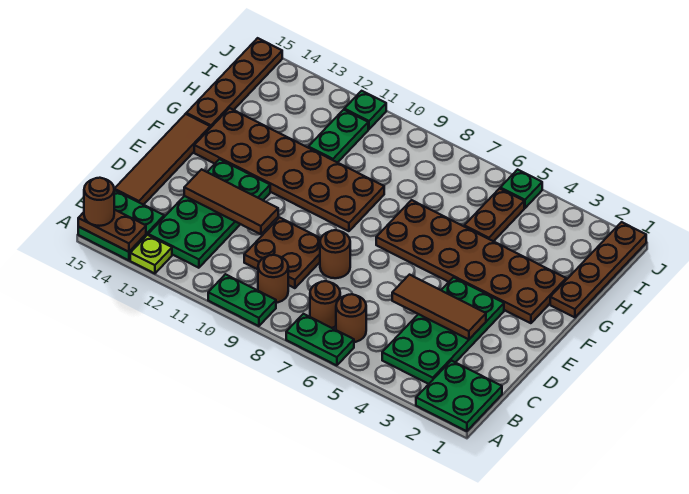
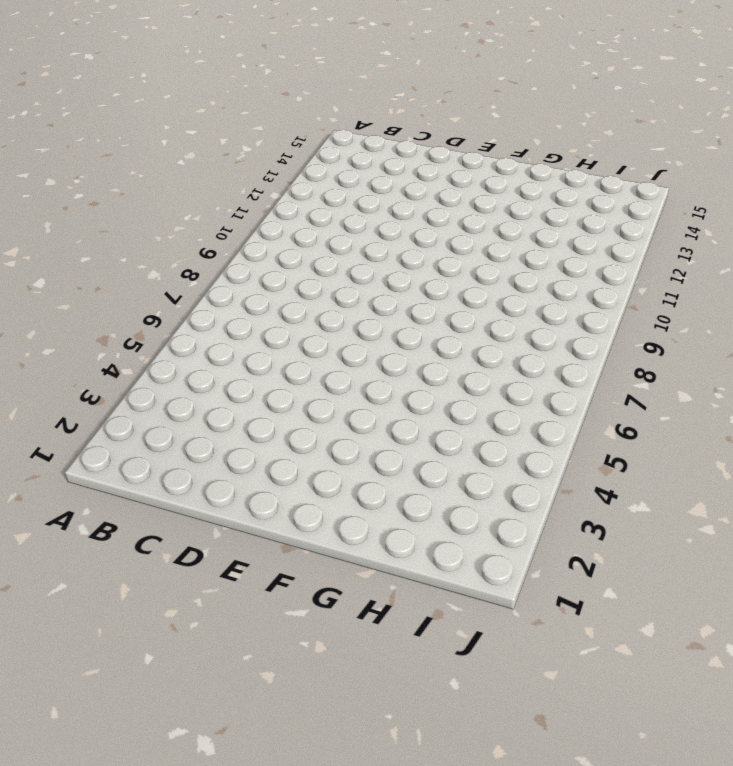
none -> green 2x2 plate [416,361,502,431]
none -> green 1x2 plate [286,314,354,366]
none -> green 1x2 plate [208,274,276,326]

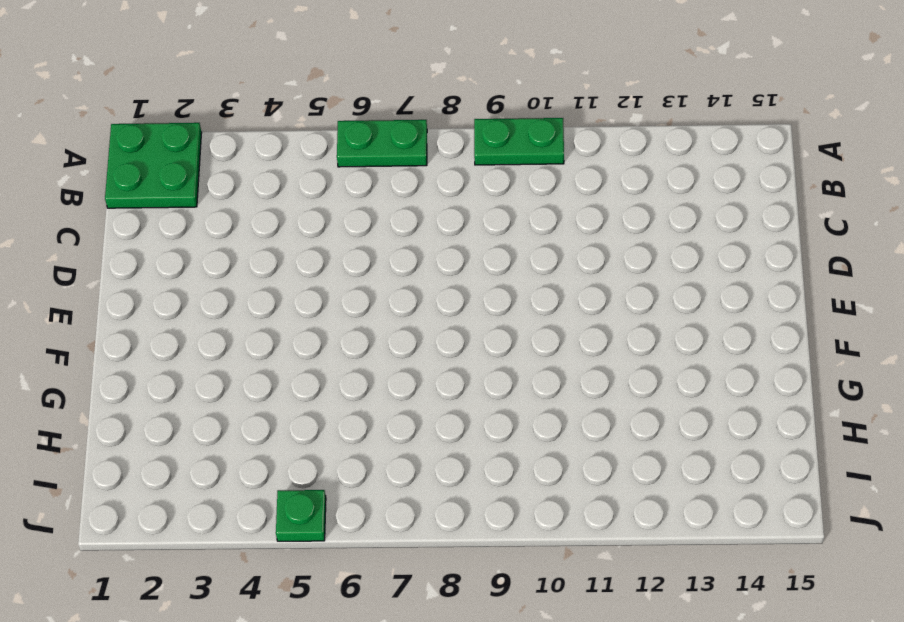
none -> lime 1x1 plate [130,235,172,274]
none -> green 2x2 plate [78,190,164,260]
none -> green 2x4 plate [382,277,504,384]

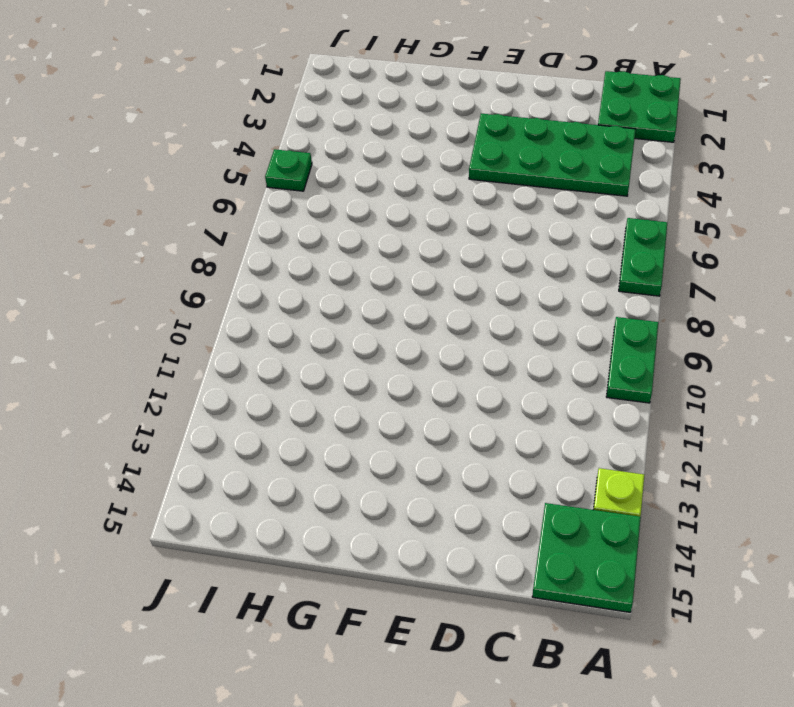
none -> brown 1x1 round brick [336,294,366,342]
none -> brown 1x1 round brick [310,281,340,328]
none -> brown 1x1 round brick [258,255,288,303]

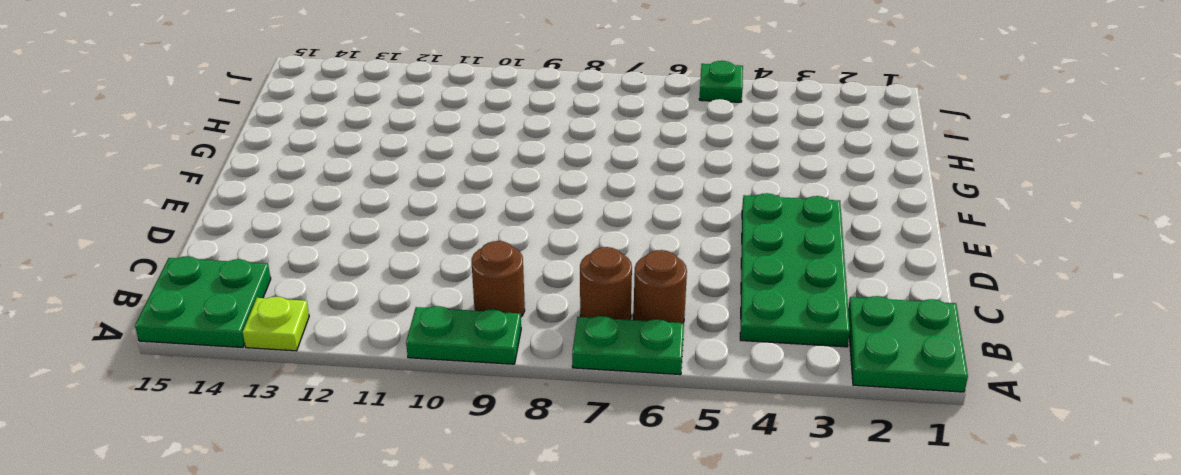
none -> green 2x4 plate [148,159,270,268]
none -> brown 2x2 plate [244,218,321,288]
none -> brown 1x4 tile [114,114,210,205]

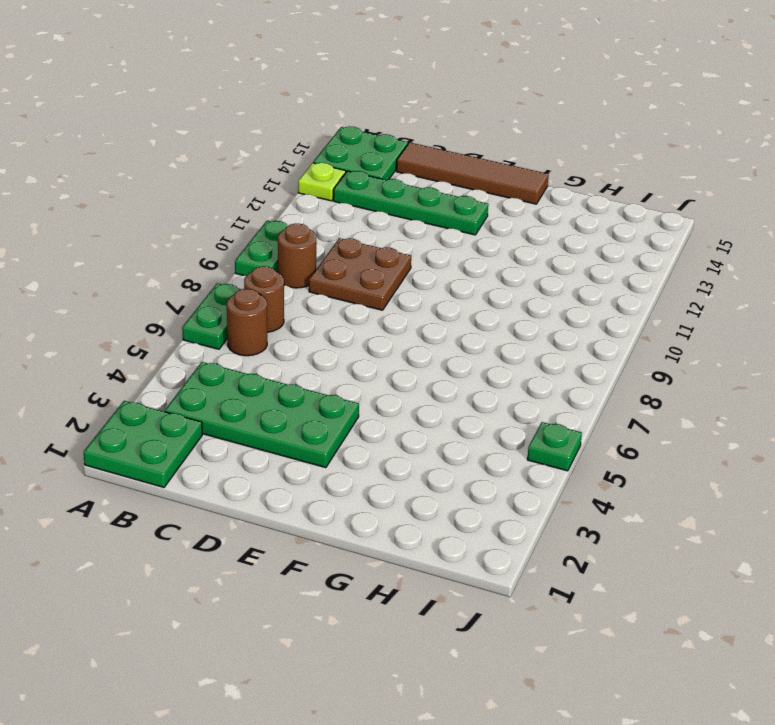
green 1x4 plate [333,171,488,235] -> green 2x4 plate [148,159,270,268]
none -> brown 1x1 round brick [320,230,350,278]
none -> brown 2x6 plate [376,200,566,323]
none -> brown 2x6 plate [194,108,384,231]

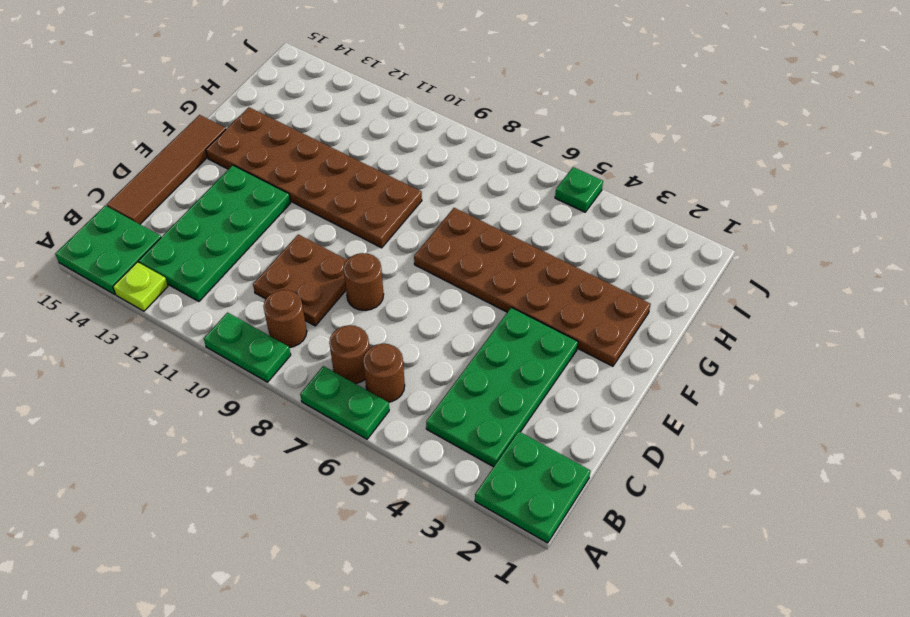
none -> brown 1x4 plate [550,222,646,317]
none -> brown 1x4 plate [186,38,282,128]
none -> brown 1x2 plate [464,189,524,241]

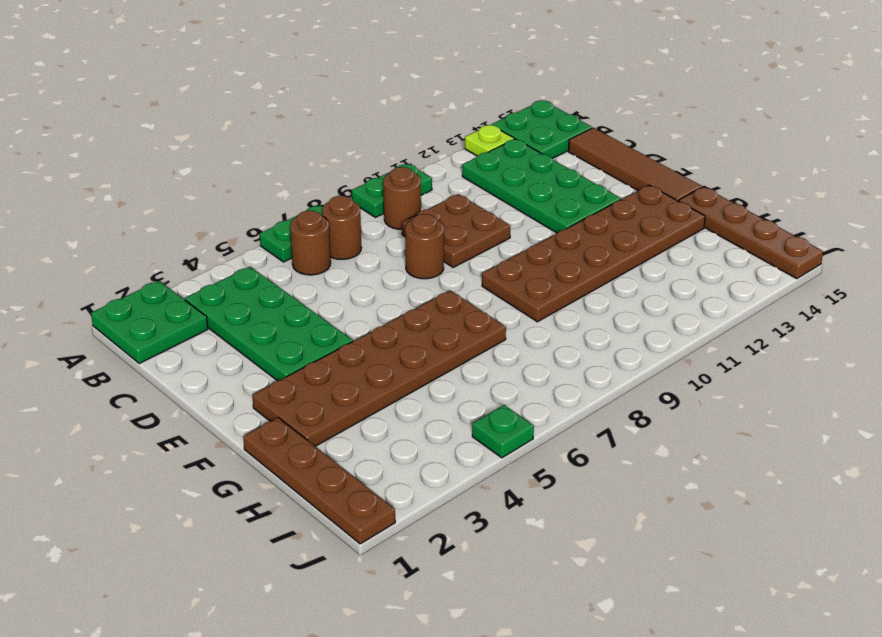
none -> brown 1x2 plate [464,189,524,241]
none -> green 1x2 plate [308,110,368,163]
none -> green 1x1 plate [344,91,386,129]

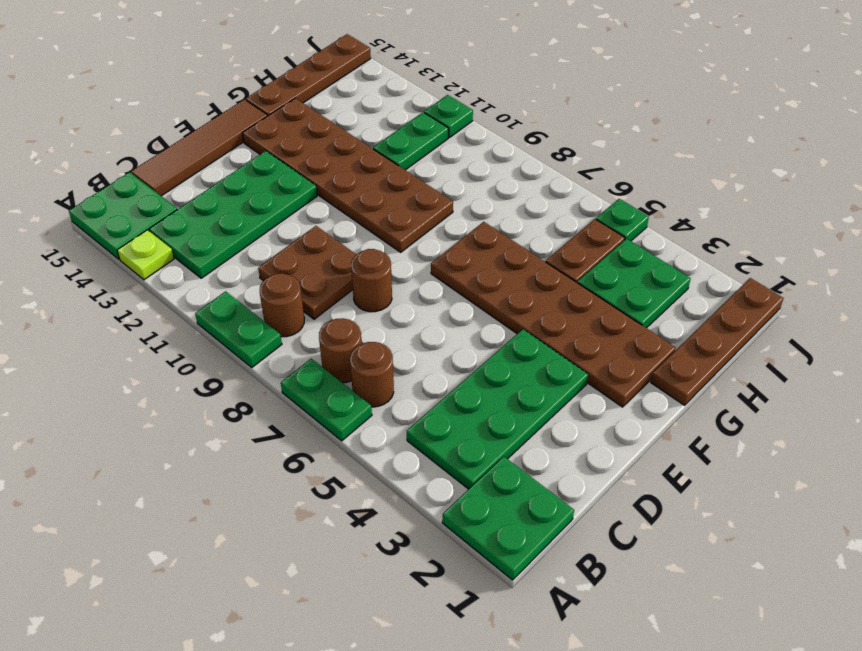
green 2x2 plate [577,239,691,328] -> none
none -> brown 1x2 plate [78,210,146,252]
none -> brown 1x3 tile [392,275,486,339]
none -> brown 1x3 tile [184,169,278,234]

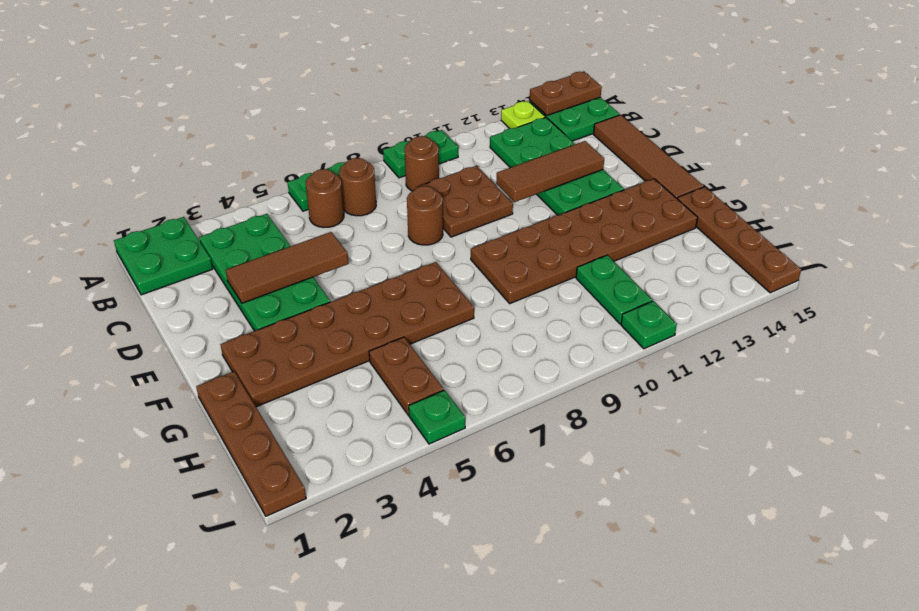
none -> brown 1x1 round brick [84,178,114,226]

